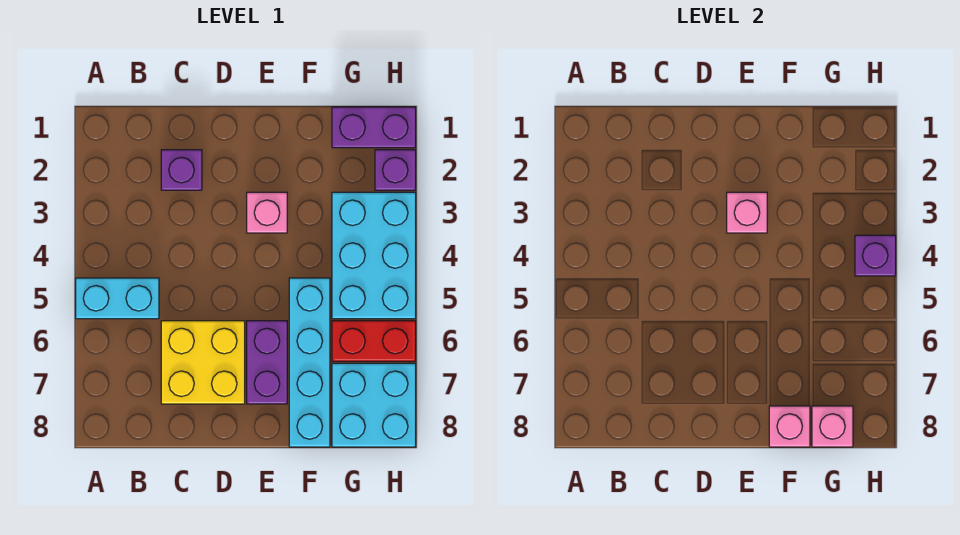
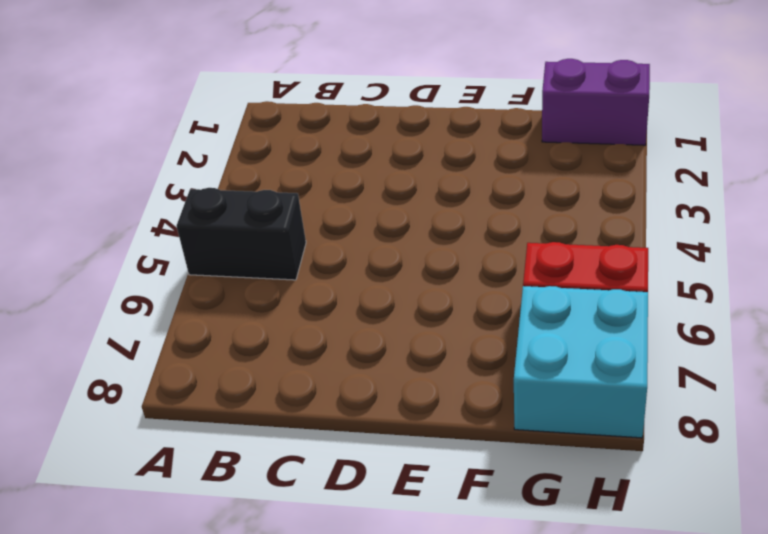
black 1x2 brick [176,188,306,280] -> cyan 1x2 brick [76,278,159,319]
none -> purple 1x1 brick [161,150,202,190]
none -> yellow 2x2 brick [161,321,245,404]
none -> pink 1x1 brick [247,192,287,233]

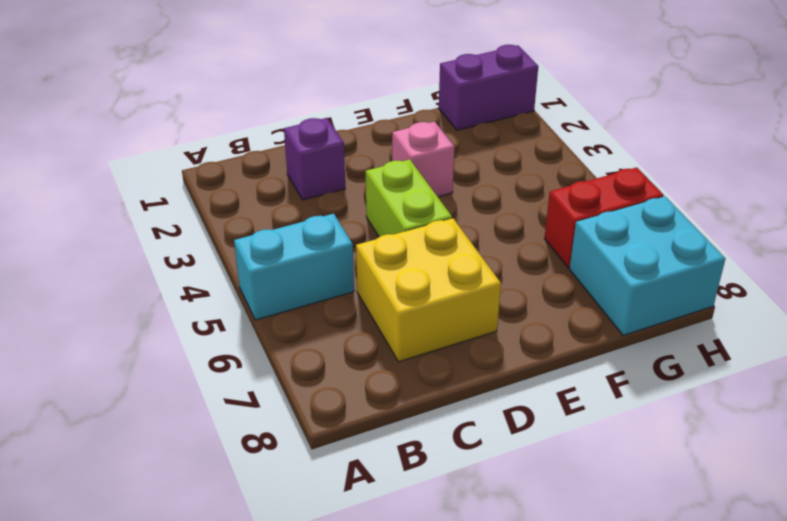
lime 1x2 brick [366,159,452,237] -> none
none -> purple 1x2 brick [247,321,287,404]
none -> cyan 1x4 brick [289,278,330,447]
none -> cyan 2x3 brick [332,192,416,319]

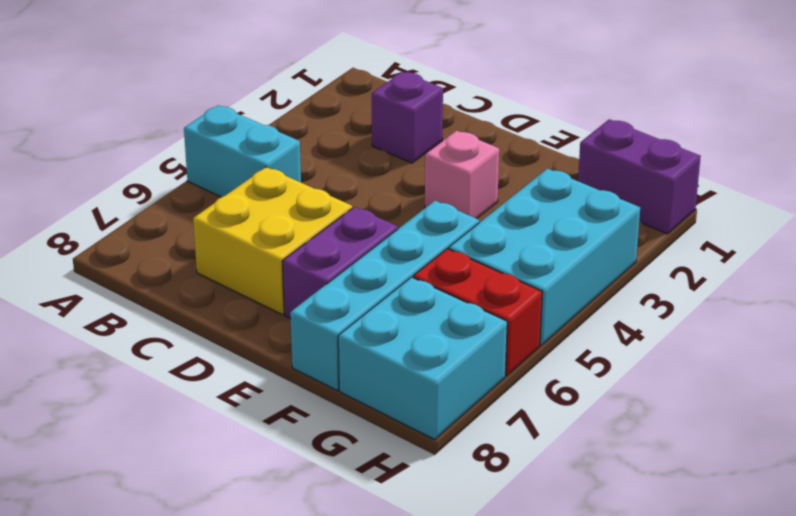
none -> purple 1x1 brick [375,150,416,190]
none -> pink 1x1 brick [727,192,767,233]
none -> pink 1x1 brick [769,406,810,447]

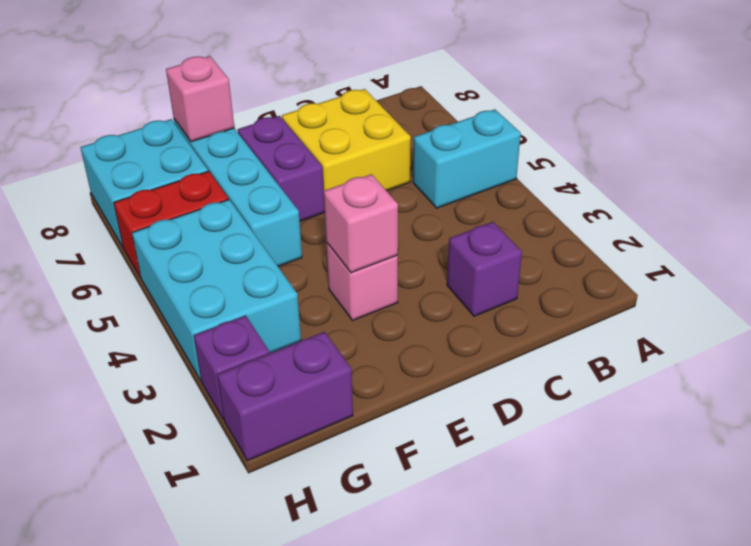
none -> pink 1x1 brick [812,406,853,447]
none -> purple 1x1 brick [855,235,896,276]

